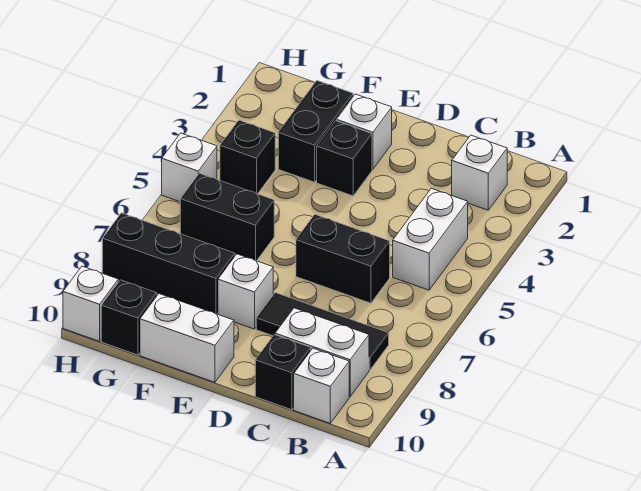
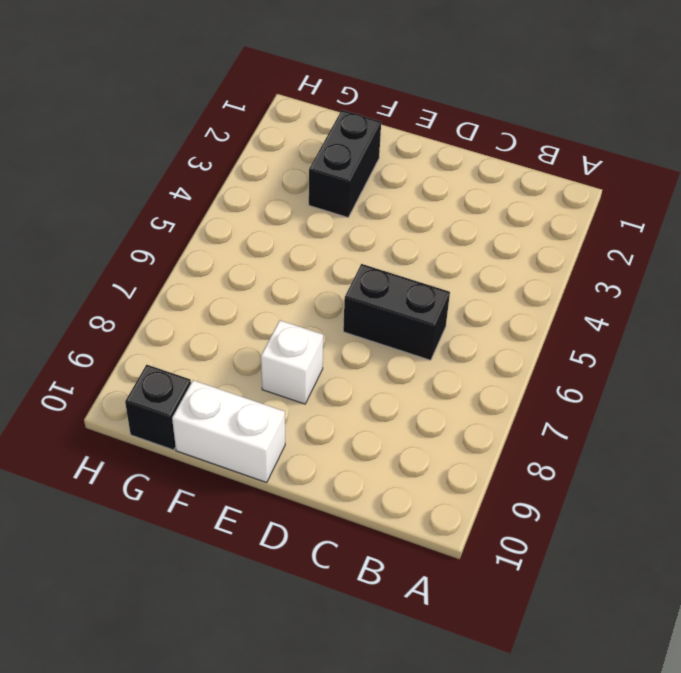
none -> white 1x1 brick [452,135,507,210]
none -> white 1x2 brick [393,188,468,290]
none -> black 1x3 tile [256,293,389,370]

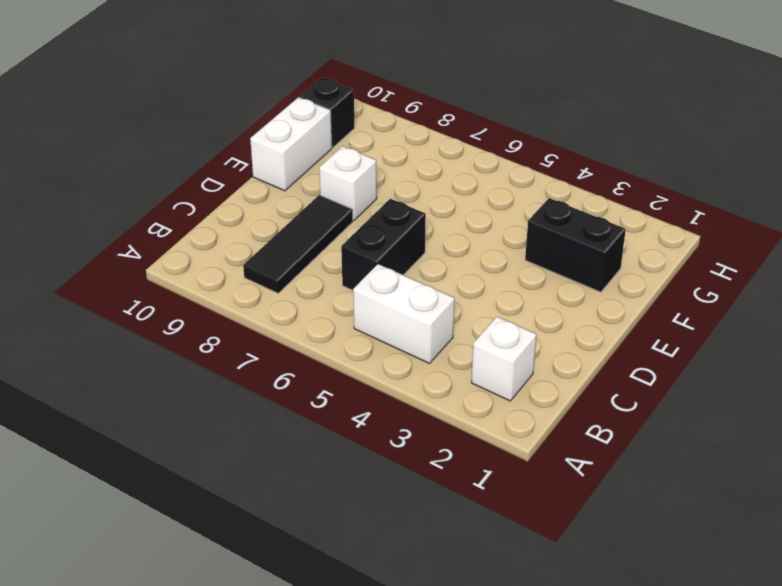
none -> white 1x2 brick [275,308,369,397]
none -> white 1x1 brick [294,348,349,423]
none -> black 1x1 brick [255,335,311,410]

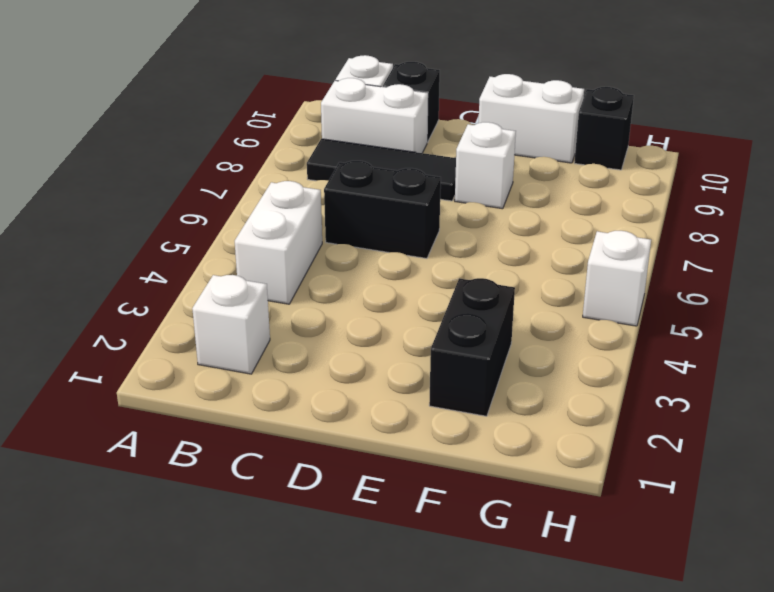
none -> white 1x1 brick [336,94,392,169]
none -> black 1x1 brick [317,121,372,196]
none -> black 1x2 brick [180,173,274,261]

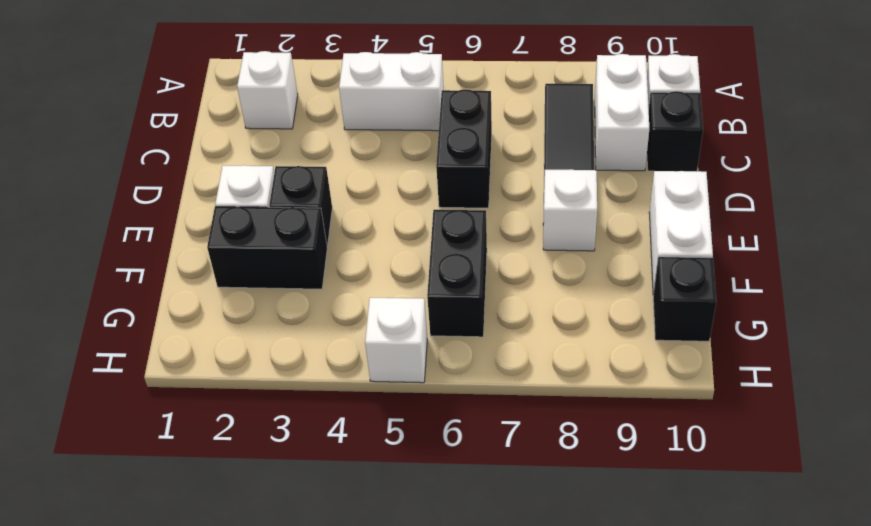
none -> black 1x3 brick [102,213,235,314]
none -> black 1x1 brick [220,120,275,194]
none -> white 1x1 brick [63,266,118,341]

